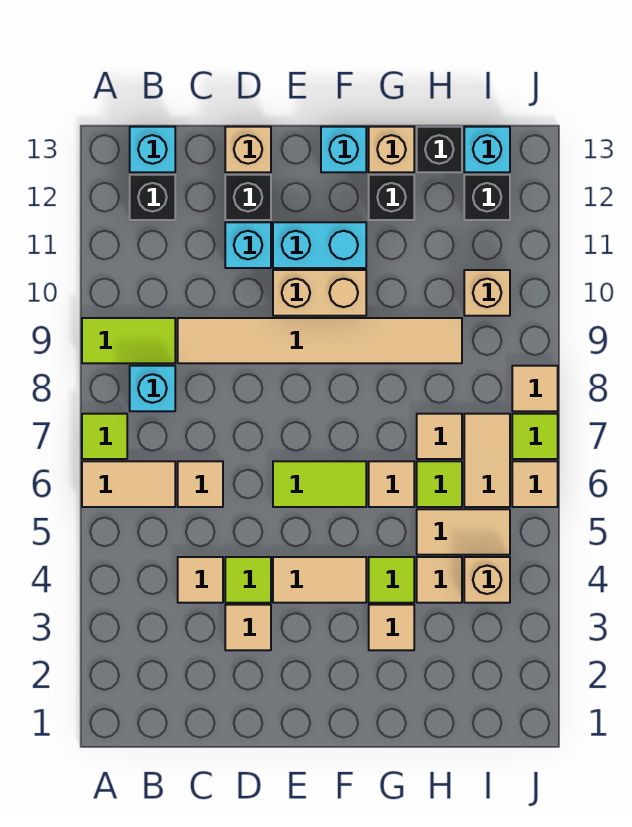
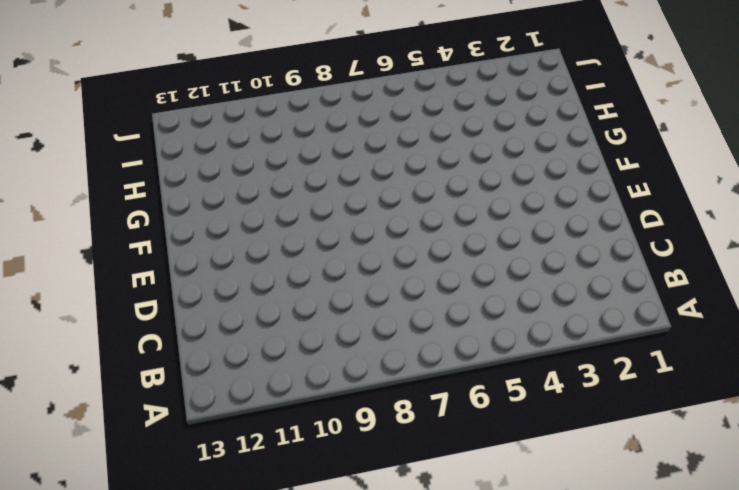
none -> tan 1x2 tile [82,461,175,507]
none -> lime 1x1 tile [82,414,127,459]
none -> lime 1x2 tile [82,318,175,363]
none -> cyan 1x1 brick [130,366,175,411]

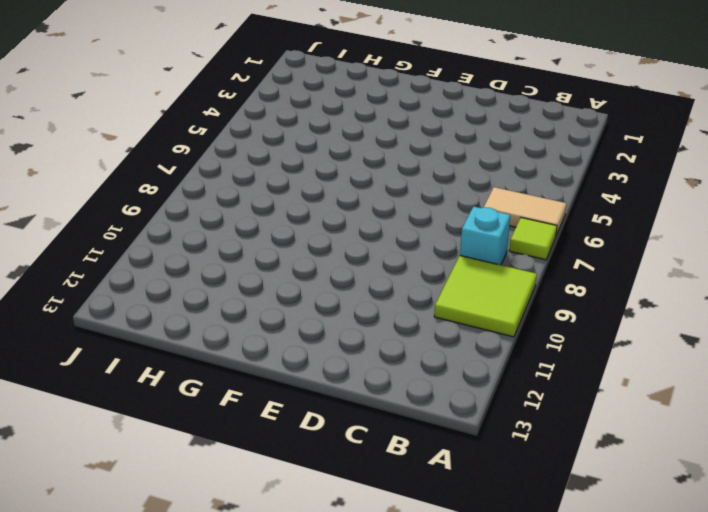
lime 2x2 tile [434,256,537,337] -> lime 1x2 tile [82,318,175,363]
none -> black 1x1 brick [130,175,175,220]
none -> cyan 1x1 brick [130,127,175,172]
none -> tan 1x1 tile [178,557,223,603]
none -> tan 1x1 tile [178,461,223,507]

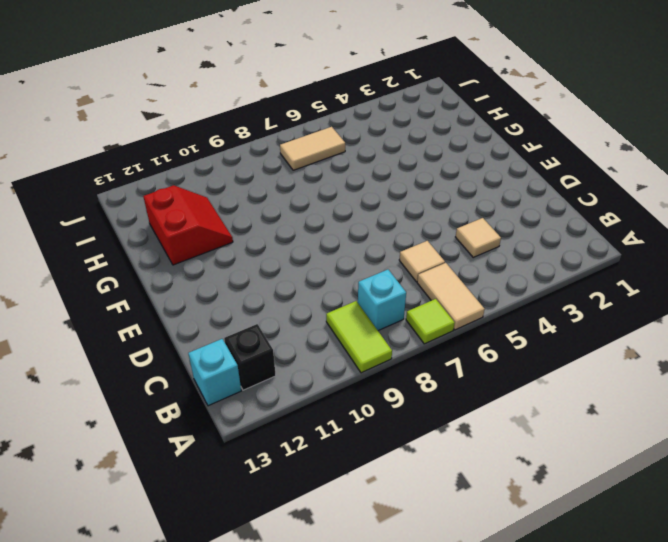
red 2x2 slope [143,185,233,265] -> black 1x1 brick [369,175,414,220]
none -> tan 1x6 tile [178,318,462,363]
none -> tan 1x1 tile [225,605,271,650]
none -> lime 1x1 tile [225,557,271,603]
none -> cyan 1x1 brick [225,222,271,268]

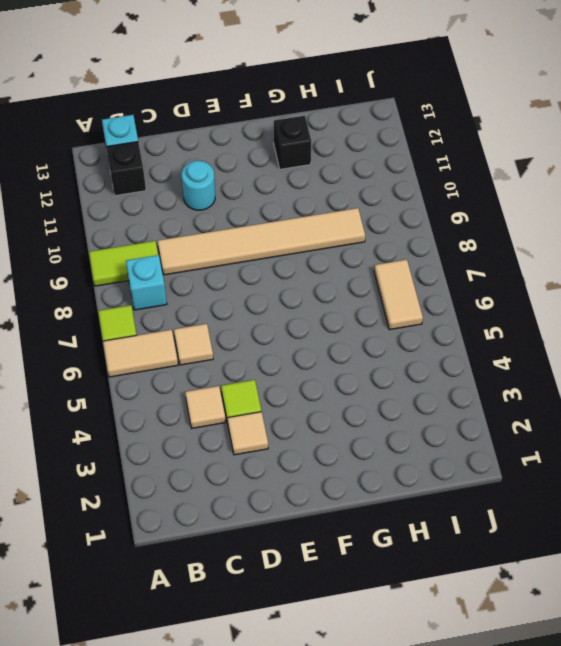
cyan 1x1 round brick [182,161,215,210] -> cyan 1x1 brick [225,222,271,268]
none -> black 1x1 brick [225,175,271,220]
none -> tan 1x1 brick [225,127,271,172]
none -> tan 1x2 tile [273,557,366,603]
none -> lime 1x2 tile [273,461,366,507]

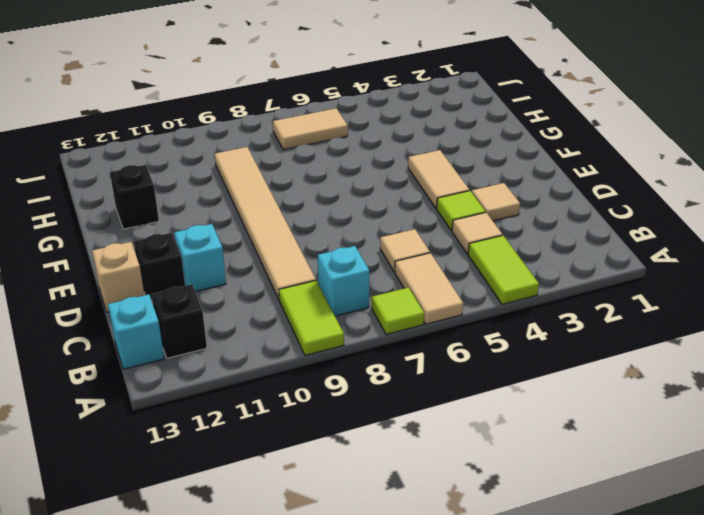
lime 1x2 tile [468,235,539,304] -> lime 1x2 tile moved to [273,461,366,507]
none -> tan 1x2 brick [273,270,366,316]
none -> cyan 1x2 brick [273,222,366,268]
none -> cyan 1x1 brick [321,127,366,172]
none -> tan 1x1 tile [369,605,414,650]

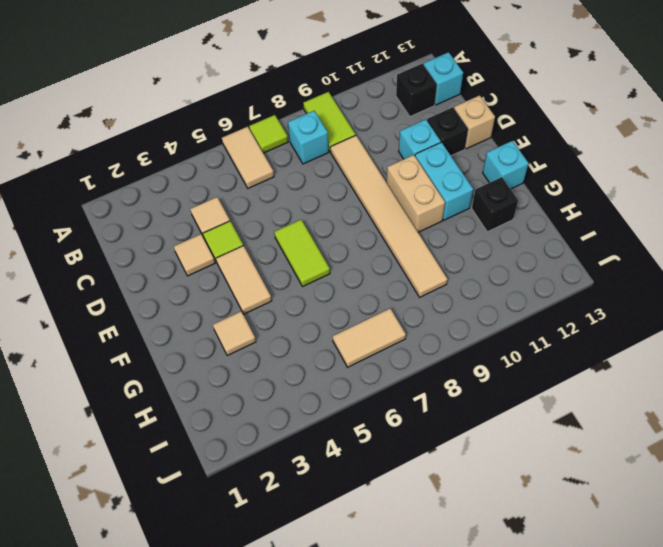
none -> tan 1x1 tile [178,461,223,507]
none -> lime 1x1 tile [369,557,414,603]
none -> tan 1x1 tile [369,461,414,507]
none -> tan 1x1 brick [369,127,414,172]

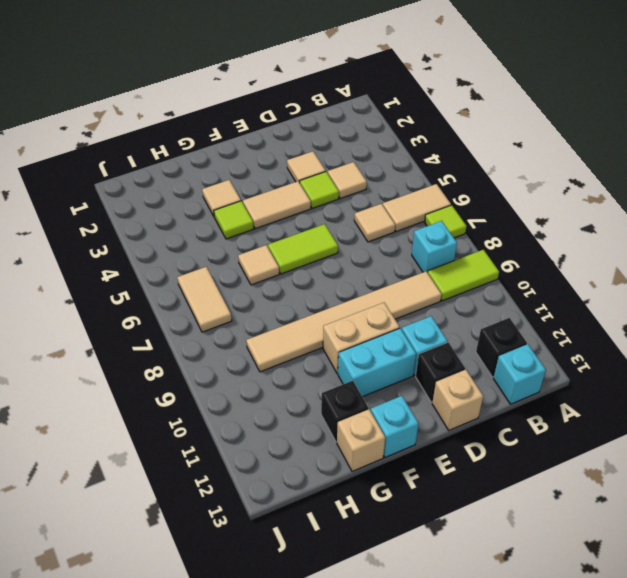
none -> tan 1x1 tile [417,557,462,603]
none -> tan 1x2 tile [417,509,510,555]
none -> lime 1x1 tile [417,461,462,507]
none -> tan 1x1 tile [417,414,462,459]

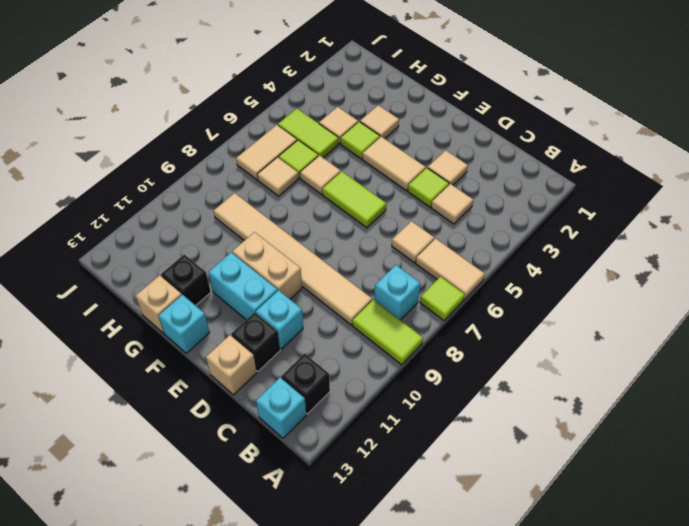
lime 1x2 tile [278,109,339,158] -> tan 1x2 tile [417,509,510,555]
none -> black 1x1 brick [417,127,462,172]
none -> tan 1x1 brick [464,557,510,603]
none -> tan 1x1 brick [464,270,510,316]
none -> black 1x1 brick [464,175,510,220]

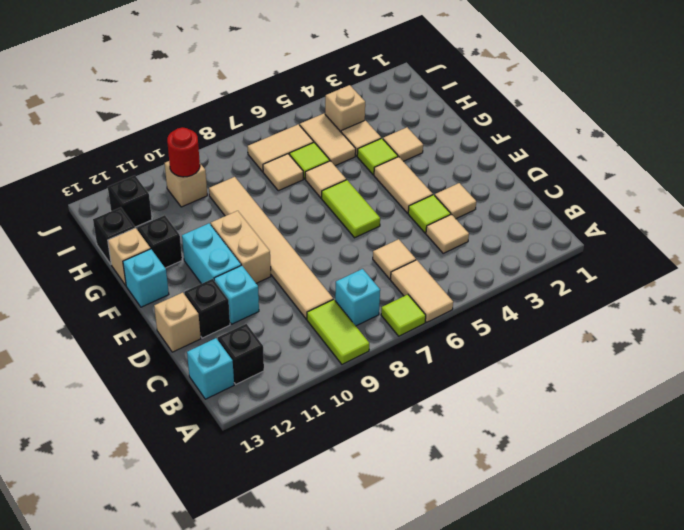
red 1x1 round brick [167,127,200,177] -> none
none -> cyan 1x1 brick [464,127,510,172]
none -> tan 1x1 tile [512,461,558,507]
none -> lime 1x1 tile [512,414,558,459]
none -> tan 1x1 tile [512,366,558,411]

